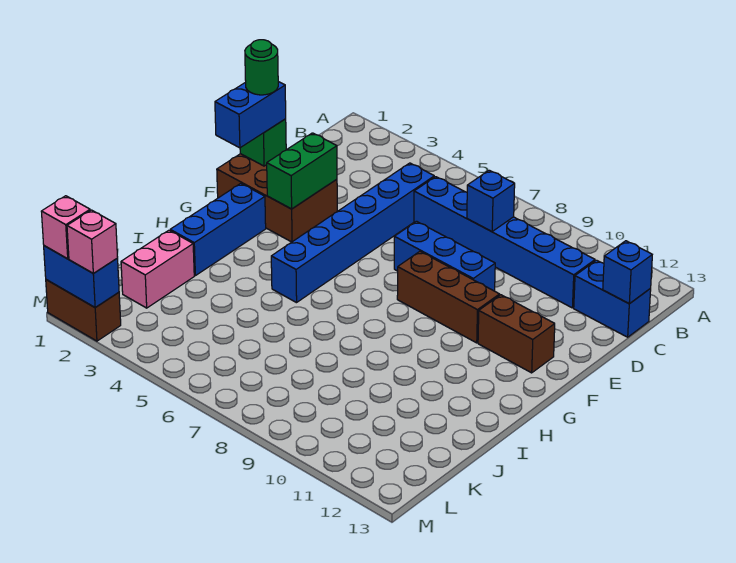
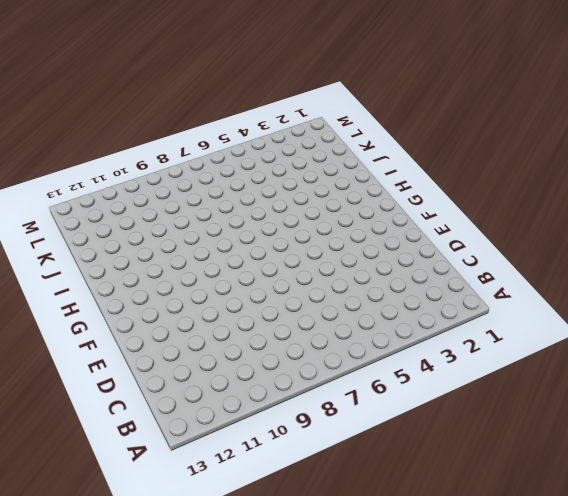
none -> blue 1x6 brick [271,163,434,303]
none -> blue 1x6 brick [414,177,595,308]
none -> blue 1x2 brick [574,260,651,337]

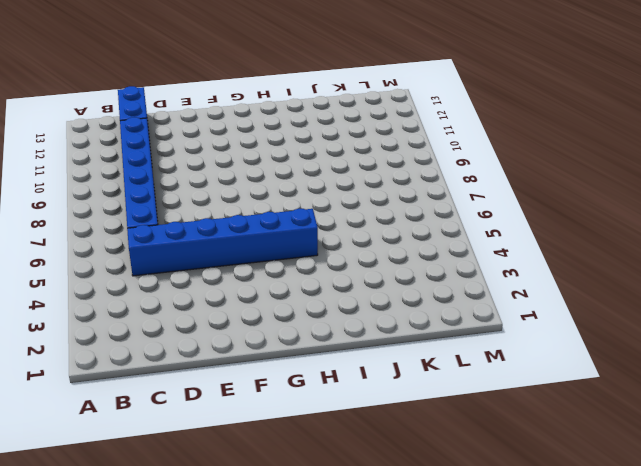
none -> brown 2x3 brick [217,154,337,242]
none -> blue 1x3 brick [394,221,495,291]
none -> brown 1x3 brick [397,252,500,343]

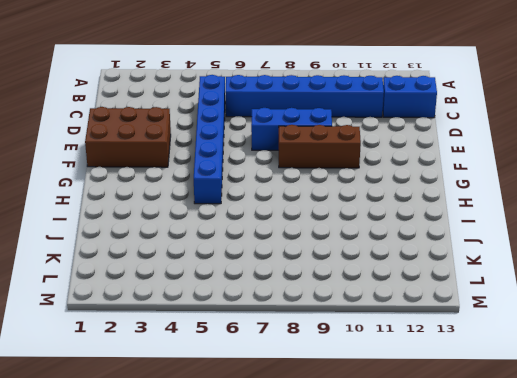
none -> brown 1x2 brick [478,295,555,373]
none -> blue 1x3 brick [170,184,266,276]
none -> pink 1x2 brick [121,230,194,308]

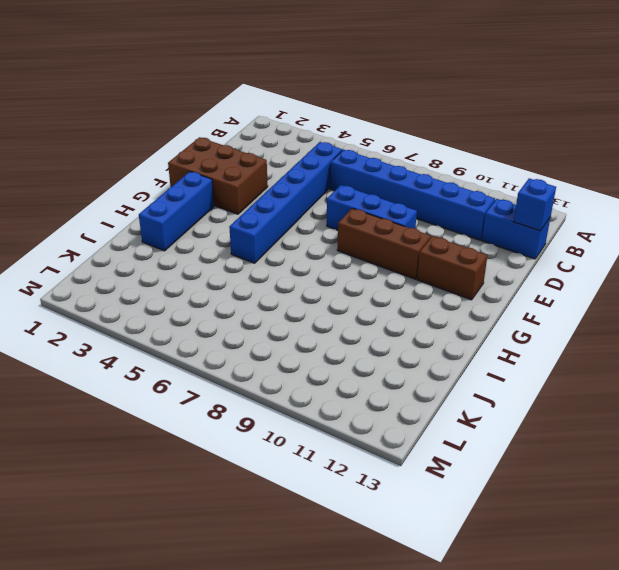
none -> pink 1x2 brick [121,230,194,308]
none -> brown 1x2 brick [46,280,121,341]
none -> blue 1x1 brick [467,170,515,232]

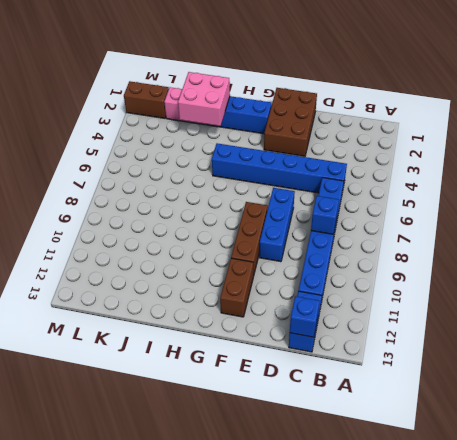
pink 2x2 brick [178,72,230,126] -> none
brown 1x2 brick [124,81,169,118] -> brown 1x2 brick turned to [46,280,121,341]
none -> green 1x1 brick [240,119,286,166]
none -> green 1x2 brick [267,133,337,209]
none -> blue 1x2 brick [44,246,119,307]

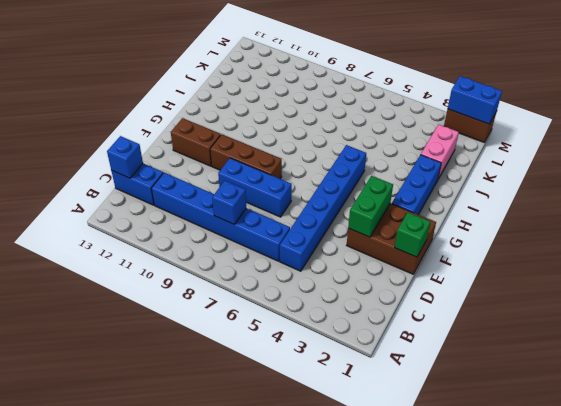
none -> blue 1x2 brick [215,82,286,148]
none -> pink 1x1 brick [41,196,90,259]
none -> pink 1x1 brick [67,210,118,273]

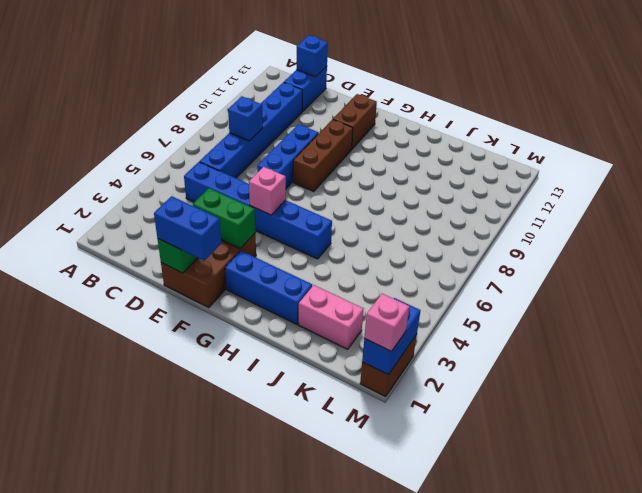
pink 1x1 brick [249,167,286,215] -> pink 1x1 brick moved to [67,210,118,273]
none -> green 1x1 round brick [245,40,278,95]

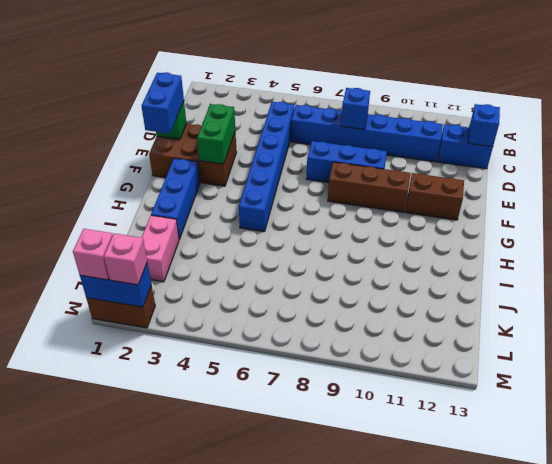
none -> green 1x1 round brick [245,40,278,95]

